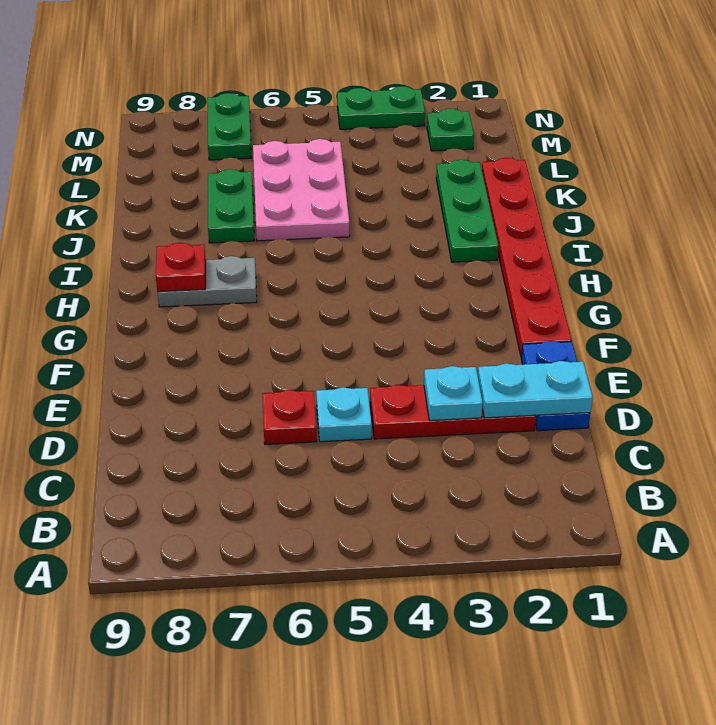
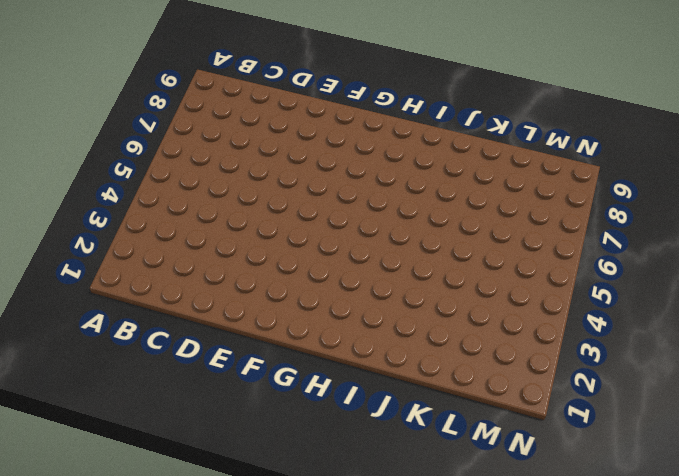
none -> blue 1x2 plate [521,341,590,431]
none -> red 1x3 plate [370,385,536,439]
none -> cyan 1x1 plate [316,387,372,442]

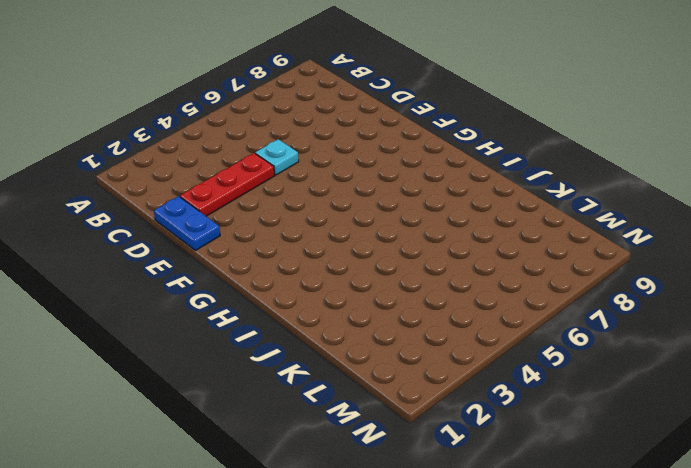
none -> red 1x1 plate [262,390,317,444]
none -> red 1x6 plate [482,158,572,357]
none -> grey 1x2 plate [157,256,257,307]

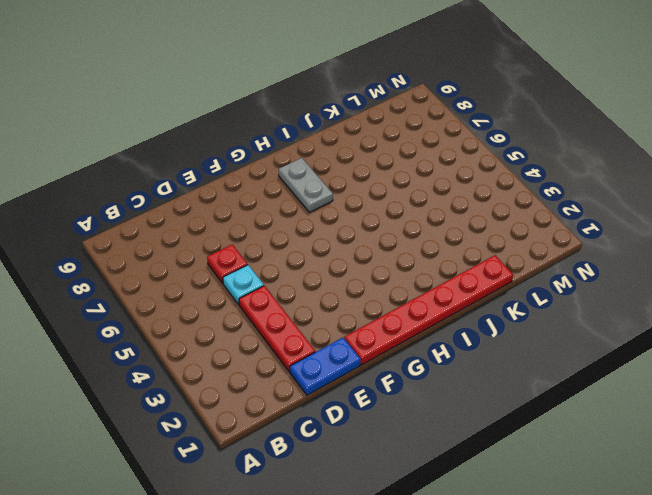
none -> green 1x3 plate [436,160,498,262]
none -> pink 2x3 plate [253,139,350,241]
none -> green 1x2 plate [208,169,255,243]

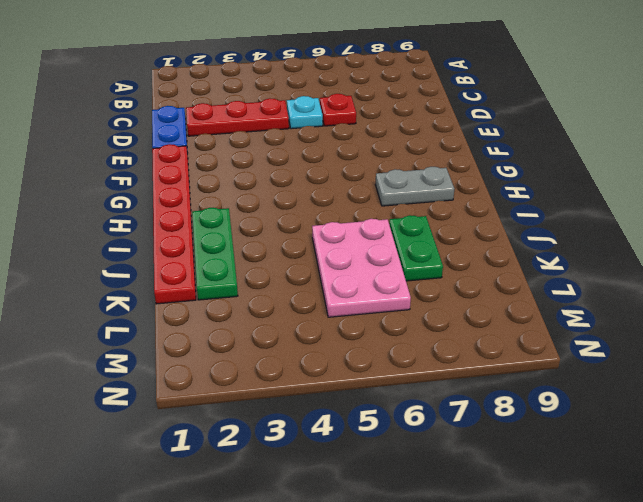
none -> green 1x1 plate [427,109,474,151]
none -> green 1x2 plate [208,93,251,160]
none -> green 1x2 plate [337,86,425,129]

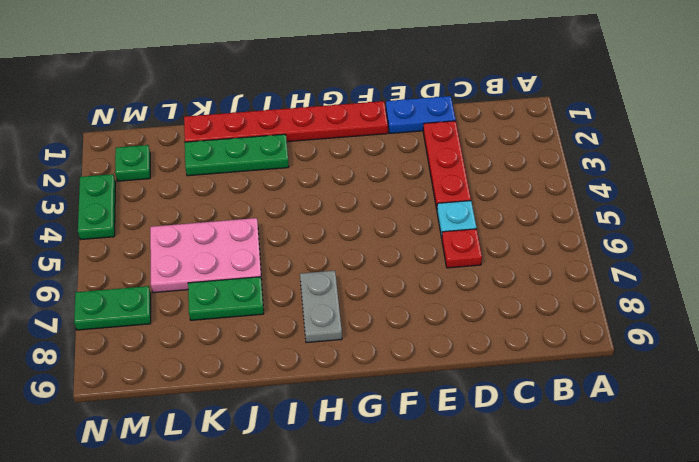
none -> cyan 1x2 plate [478,361,593,418]
none -> cyan 1x1 plate [424,366,483,421]
none -> red 1x1 plate [156,243,206,292]

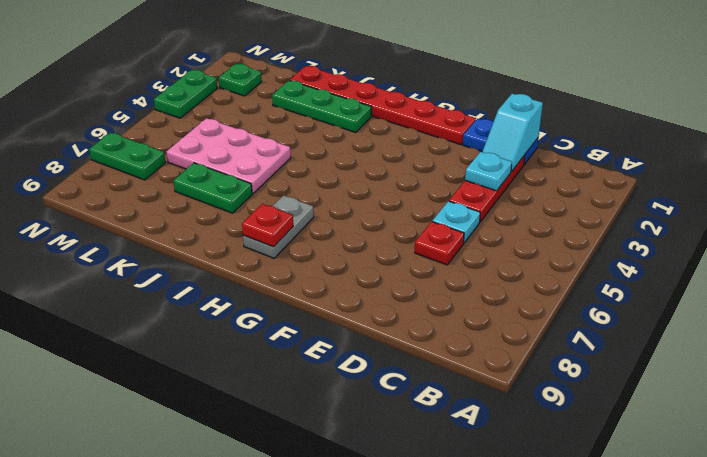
cyan 1x2 slope [482,94,543,172] -> cyan 1x2 plate [478,361,593,418]

